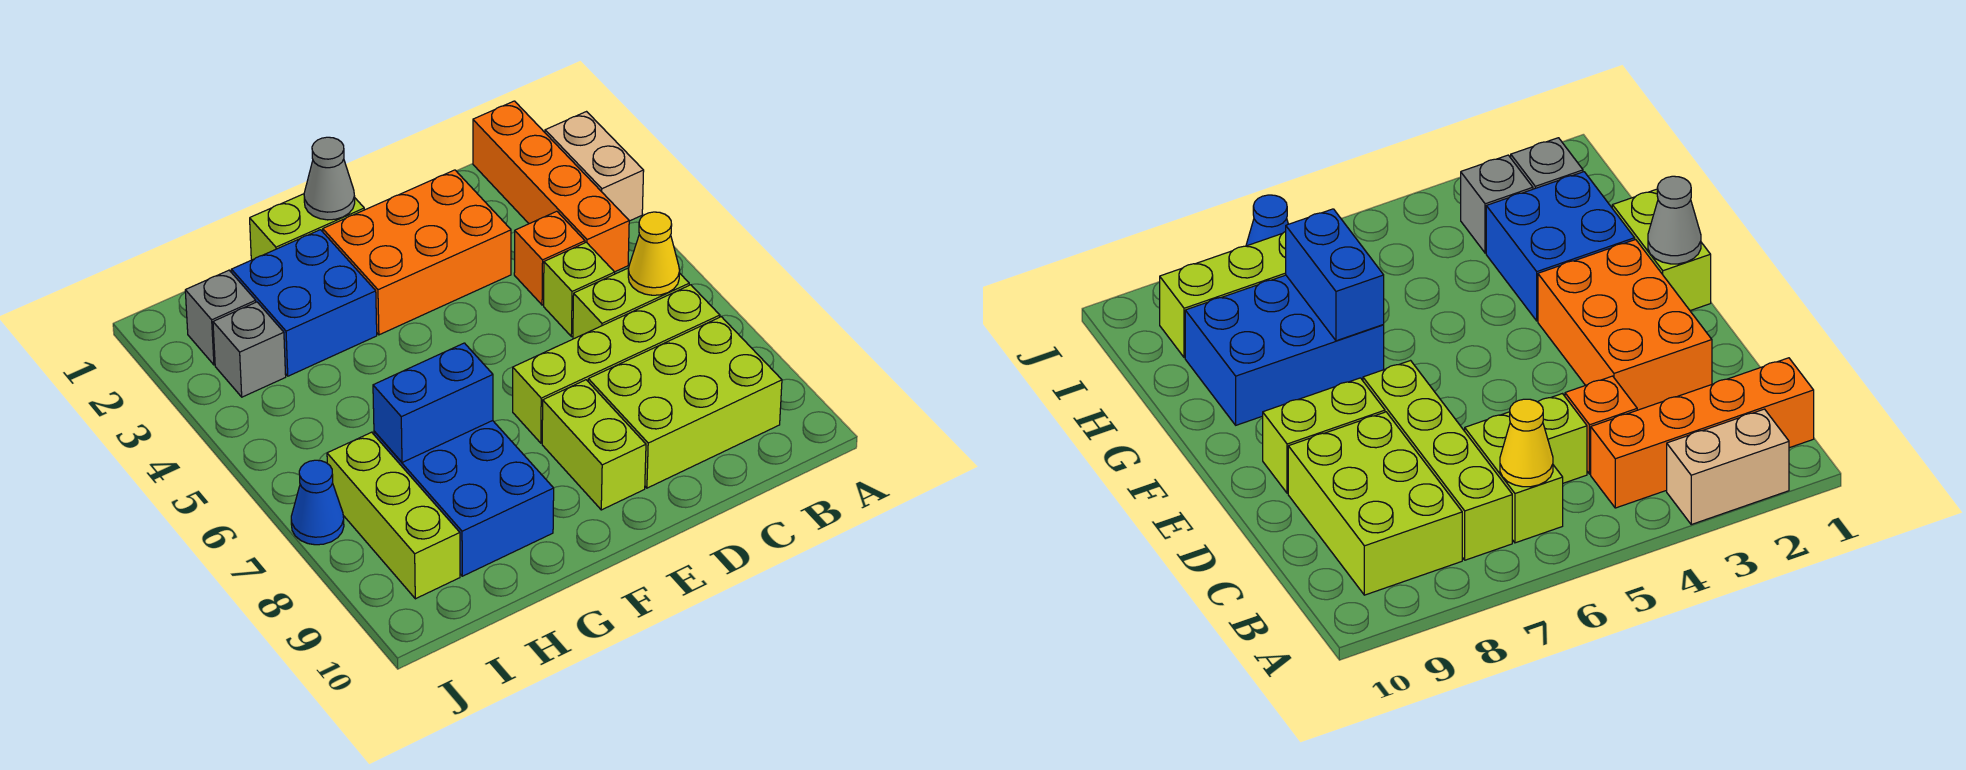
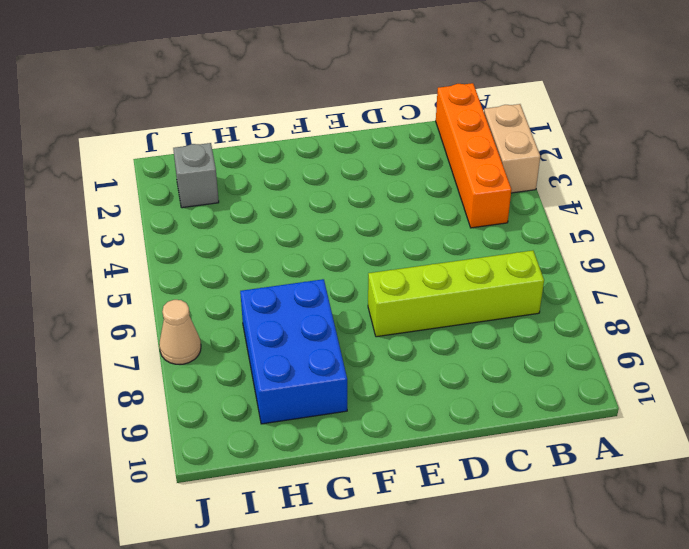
tan 1x1 cone [159,300,201,364] -> blue 1x1 cone [291,460,344,545]
none -> lime 1x2 brick [573,268,689,339]
none -> lime 2x3 brick [588,317,782,488]
none -> orange 1x1 brick [514,211,585,305]

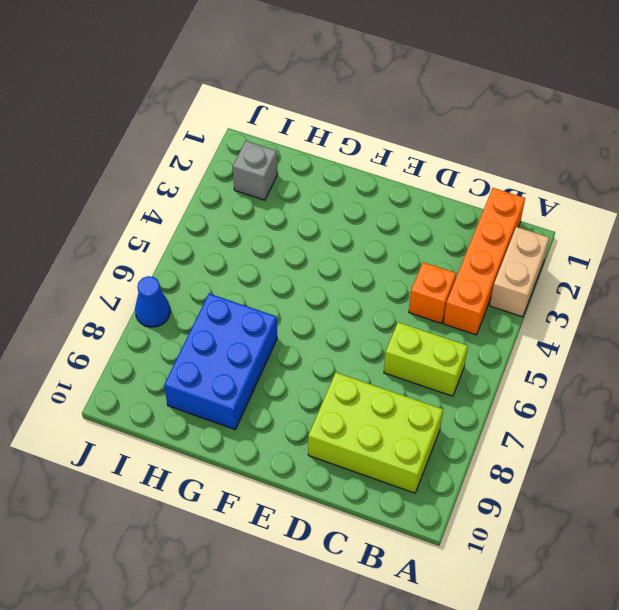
none -> lime 1x4 brick [513,285,720,443]
none -> lime 1x1 brick [544,242,615,337]
none -> orange 2x3 brick [323,170,511,335]

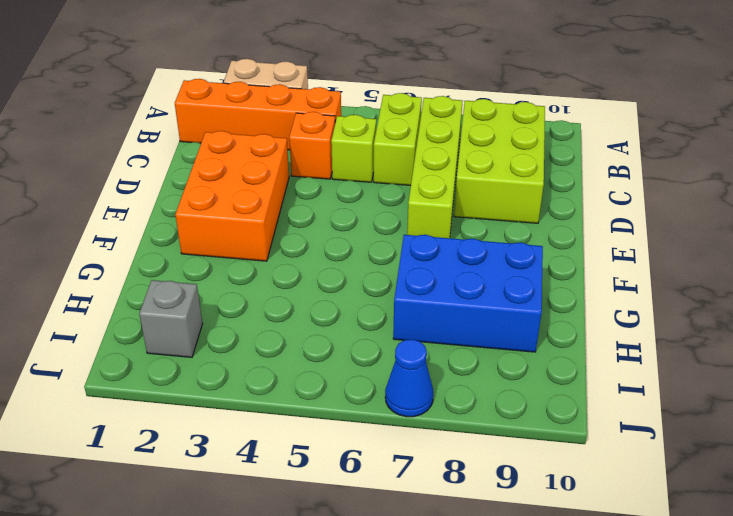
none -> lime 1x2 brick [542,380,646,510]
none -> lime 1x2 brick [250,194,364,260]
none -> blue 2x2 brick [231,230,377,376]

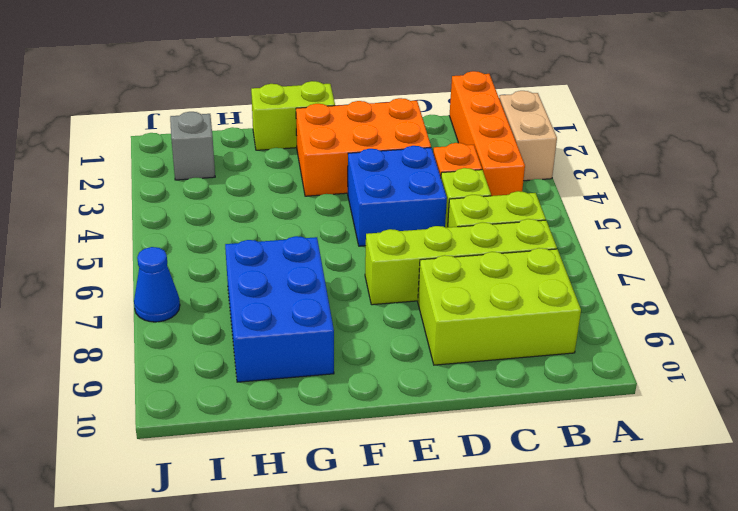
blue 2x2 brick [348,146,447,246] -> blue 2x2 brick moved to [231,230,377,376]
none -> lime 1x2 brick [542,380,646,510]
none -> grey 1x1 brick [213,302,286,397]
none -> lime 1x3 brick [327,432,460,599]

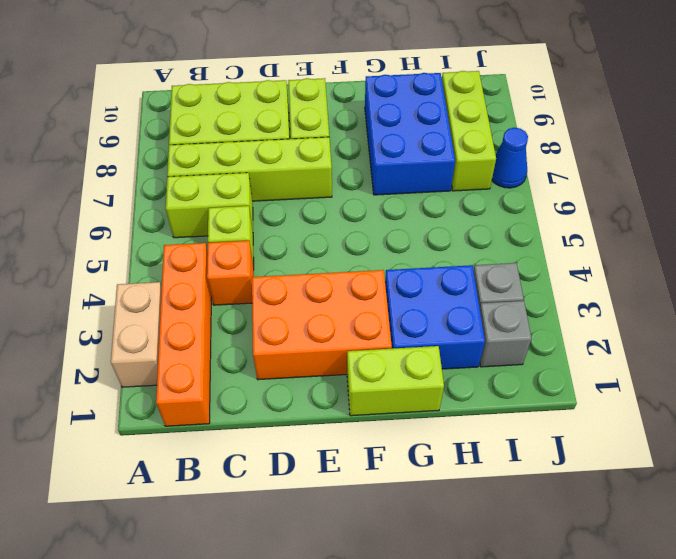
none -> yellow 1x1 cone [628,212,680,295]
none -> grey 1x1 cone [304,137,355,220]
none -> blue 1x2 brick [373,343,493,462]

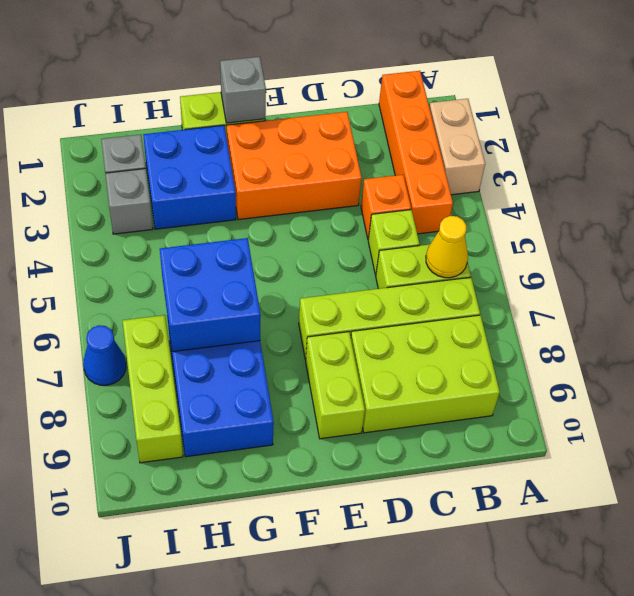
grey 1x1 brick [220,57,266,123] -> grey 1x1 cone [304,137,355,220]
blue 2x2 brick [160,238,261,352] -> blue 1x2 brick [373,343,493,462]

